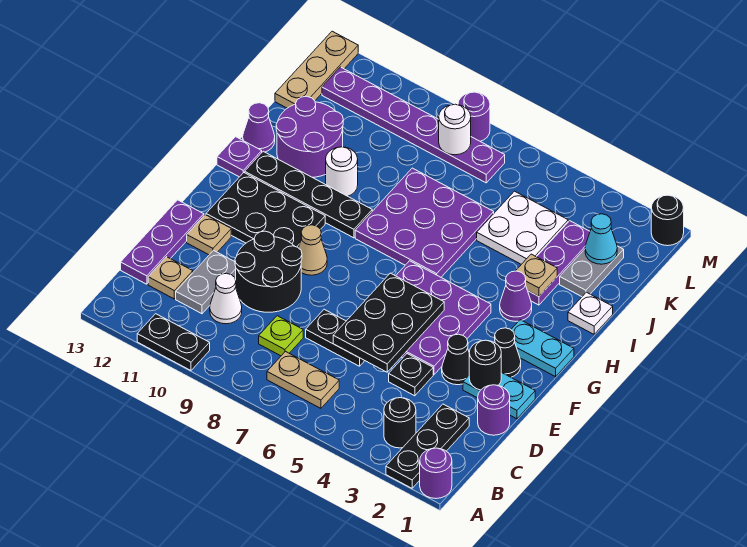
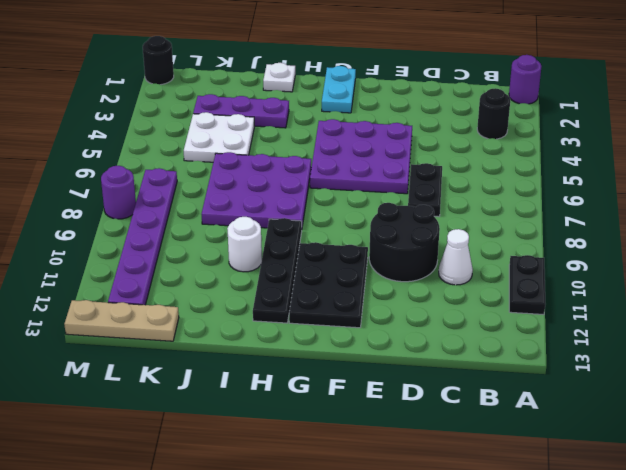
none -> black 1x3 plate [386,404,469,488]
none -> tan 1x2 plate [267,352,339,408]
none -> lime 1x1 plate [259,316,303,356]
none -> grey 1x2 plate [176,250,236,314]

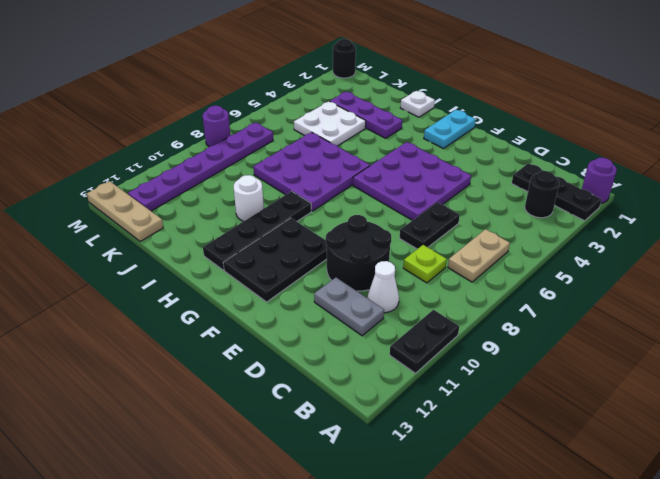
none -> tan 1x1 plate [148,257,193,299]
none -> purple 1x3 plate [121,200,204,284]
none -> purple 1x1 round brick [478,385,510,435]
none -> black 1x1 plate [389,354,433,396]

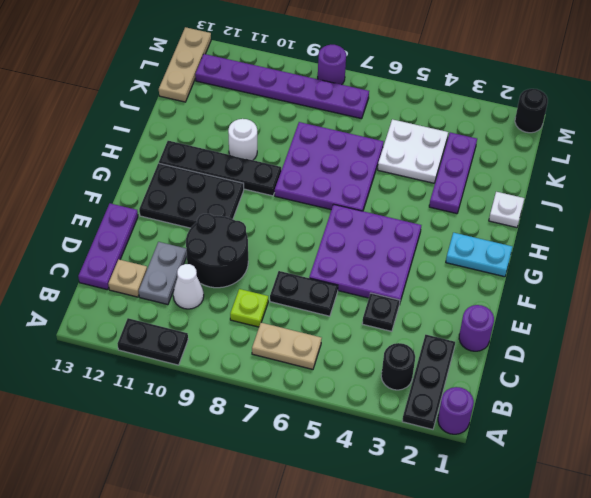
none -> cyan 1x2 plate [463,372,535,419]
none -> black 1x1 cone [442,334,469,385]
none -> tan 1x1 plate [187,215,231,255]
none -> black 1x1 cone [495,328,521,377]

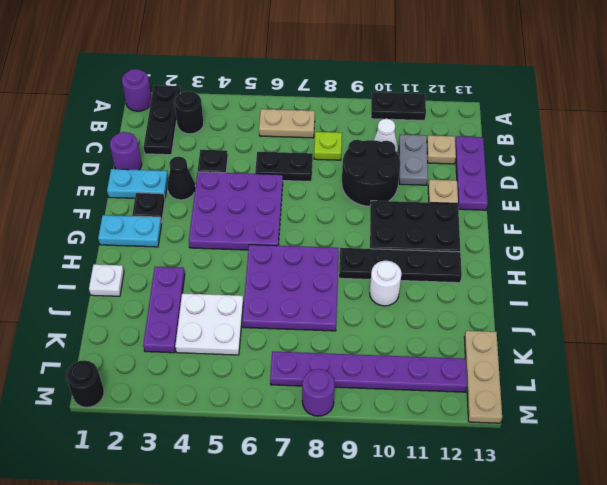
black 1x1 plate [132,193,165,223] -> black 1x1 cone [495,328,521,377]
none -> tan 1x1 cone [299,225,327,275]
none -> purple 1x1 cone [500,271,532,321]
none -> purple 1x1 plate [217,137,262,177]
none -> purple 2x2 round brick [276,96,343,177]

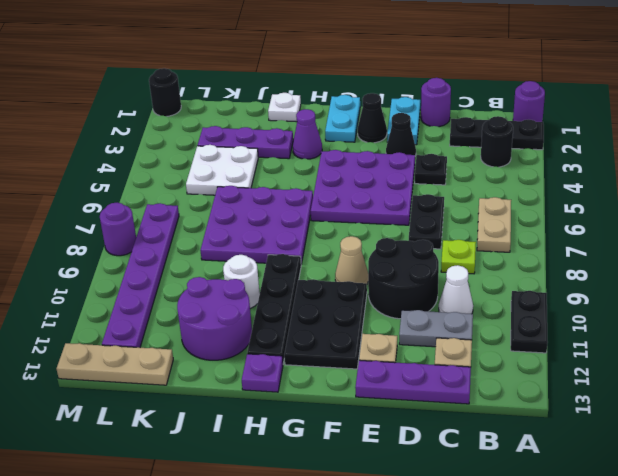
none -> purple 1x1 cone [243,103,275,152]
none -> grey 1x2 plate [560,246,624,297]
none -> black 2x3 plate [333,273,444,372]
none -> black 1x1 round brick [469,340,501,390]

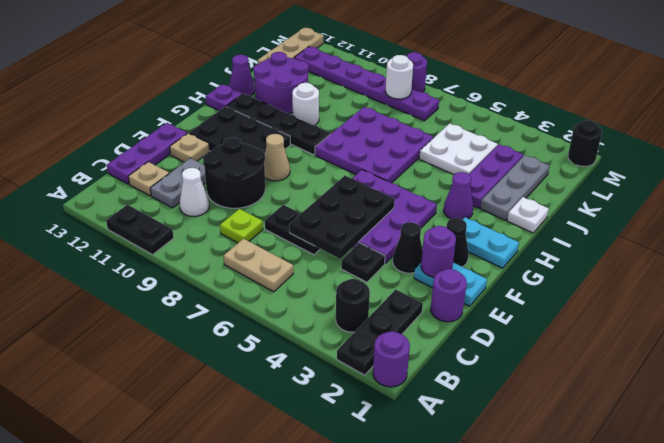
purple 1x1 round brick [421,226,456,277] -> black 1x1 round brick [469,340,501,390]
grey 1x3 plate [480,155,550,220] -> grey 1x2 plate [560,246,624,297]
none -> tan 1x1 plate [516,254,557,296]
none -> cyan 1x1 cone [585,214,617,264]

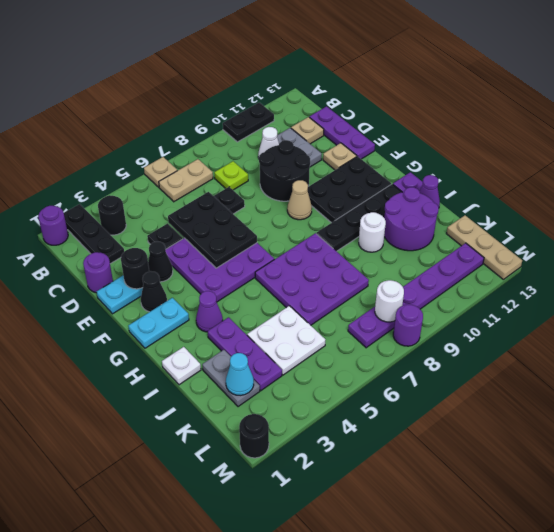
tan 1x1 plate [144,157,177,187] -> tan 1x1 plate moved to [516,254,557,296]

